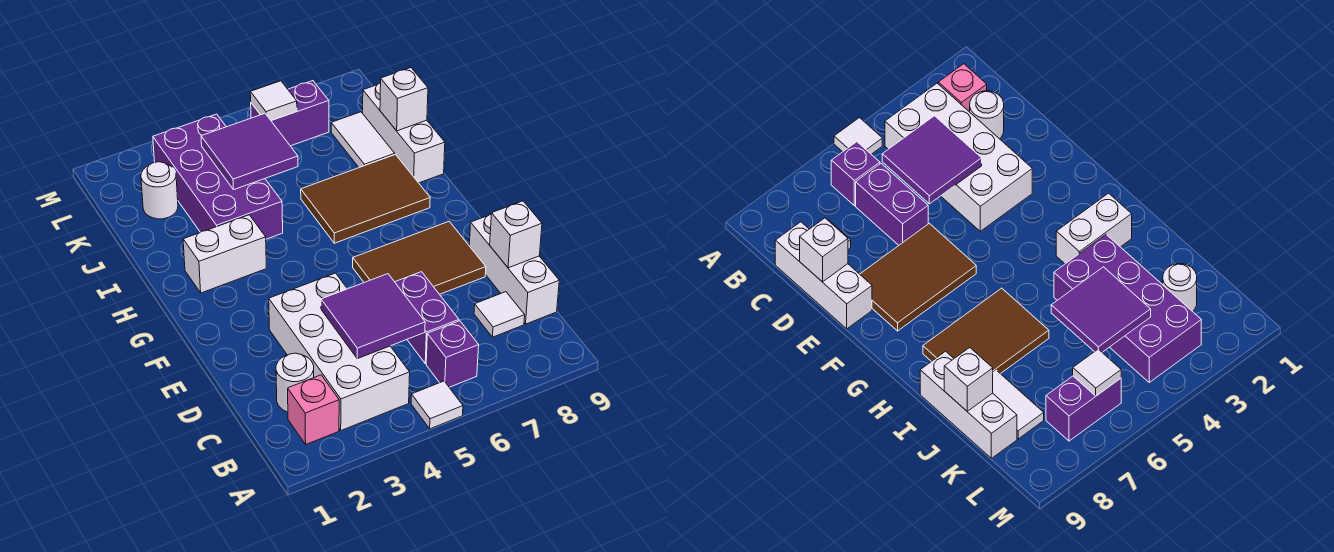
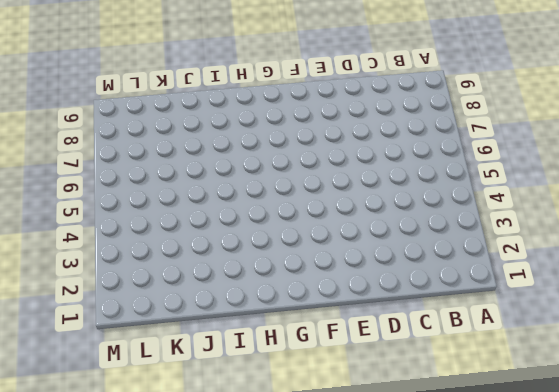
none -> white 1x1 tile [411,381,463,429]
none -> pink 1x1 brick [288,375,339,444]
none -> white 2x4 brick [269,273,410,430]

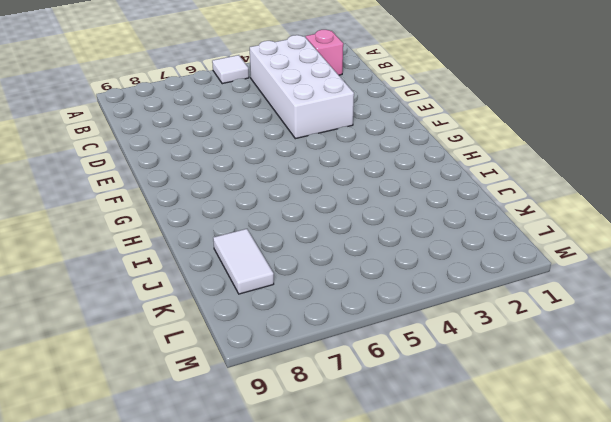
none -> purple 1x1 brick [426,321,479,387]
none -> white 1x1 round brick [276,353,314,412]
none -> purple 1x2 brick [395,272,459,364]

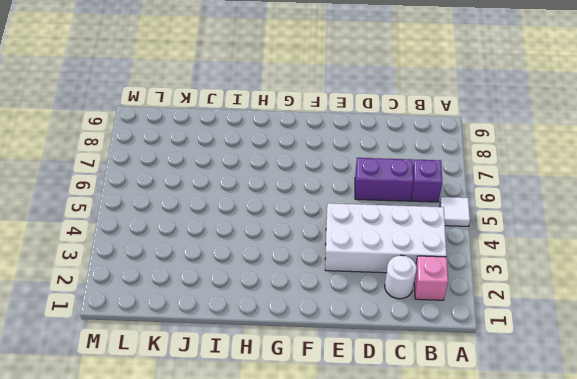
none -> white 1x1 tile [474,292,525,337]
none -> white 1x3 brick [469,215,559,324]
none -> brown 2x3 tile [353,221,486,294]

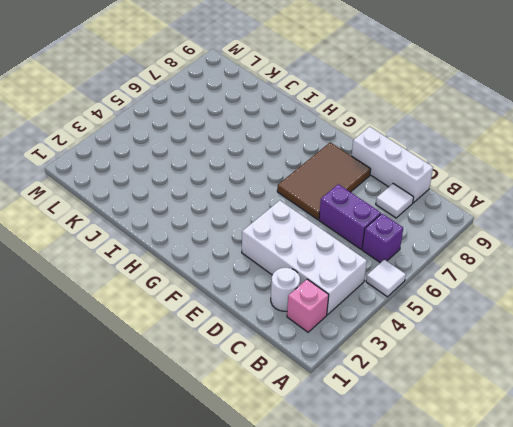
none -> white 1x2 brick [183,215,266,293]
none -> brown 2x3 tile [301,155,430,243]
none -> purple 2x4 brick [153,114,283,239]

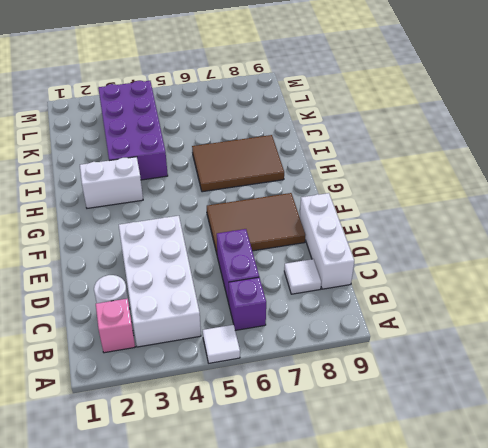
none -> white 1x3 brick [363,83,445,183]
none -> white 1x2 tile [331,112,395,168]
none -> white 1x1 round brick [141,162,178,219]

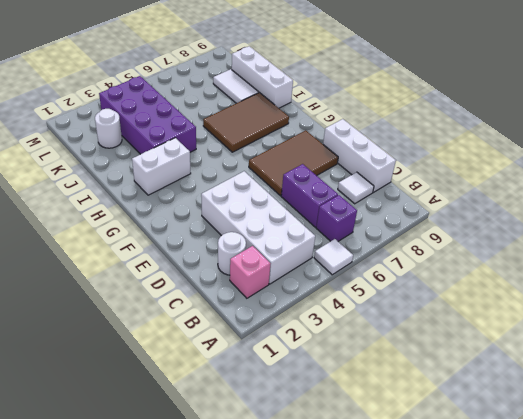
none -> purple 1x2 brick [251,81,329,146]
none -> purple 2x2 tile [321,274,425,359]
none -> white 1x1 brick [490,201,542,268]

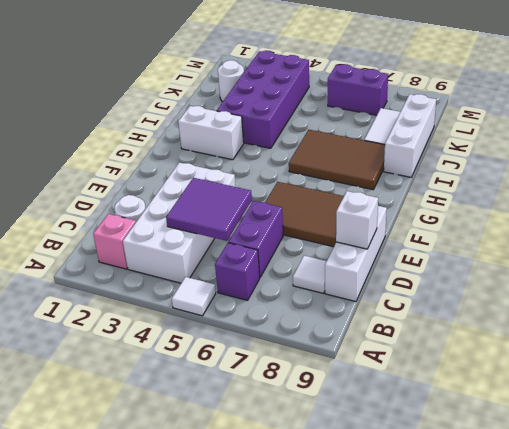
none -> purple 2x2 tile [201,114,298,190]
none -> white 1x1 brick [380,68,428,131]
none -> white 1x1 tile [250,81,297,120]

